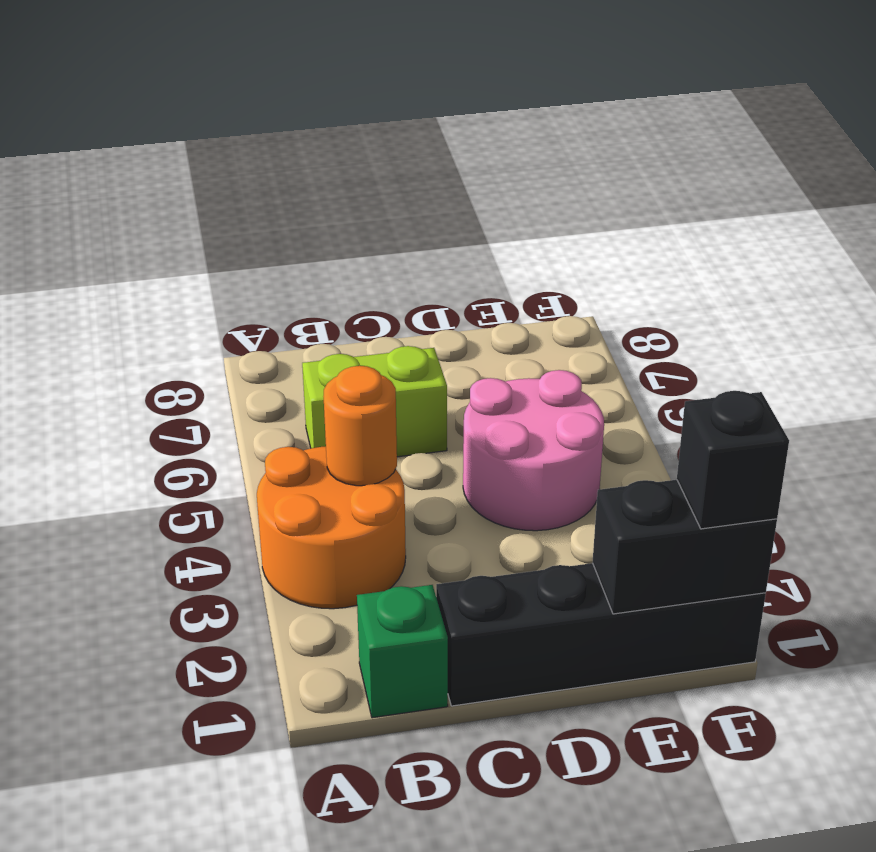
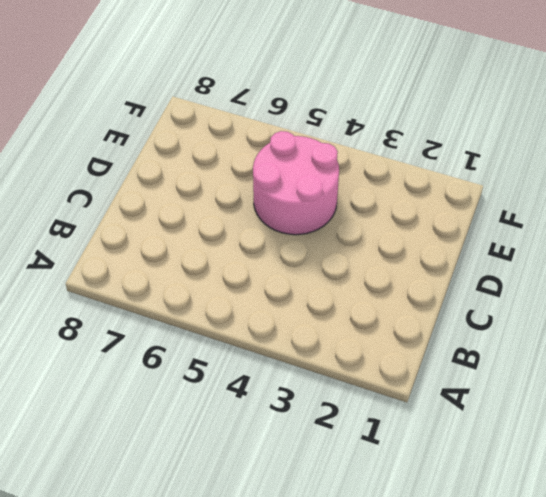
none -> orange 2x2 round brick [257,447,406,609]
none -> green 1x1 brick [357,585,448,718]

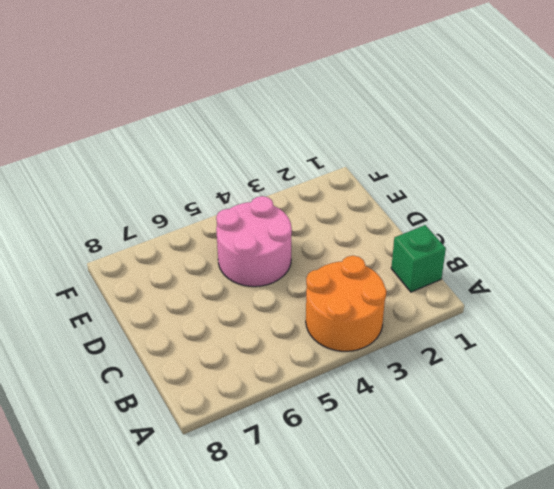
none -> lime 1x2 brick [302,346,447,457]
none -> black 1x4 brick [436,563,766,706]

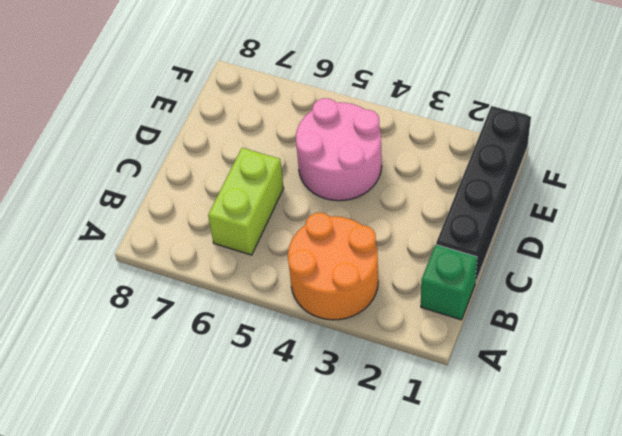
none -> orange 1x1 round brick [323,366,397,486]
none -> black 1x2 brick [592,480,777,614]

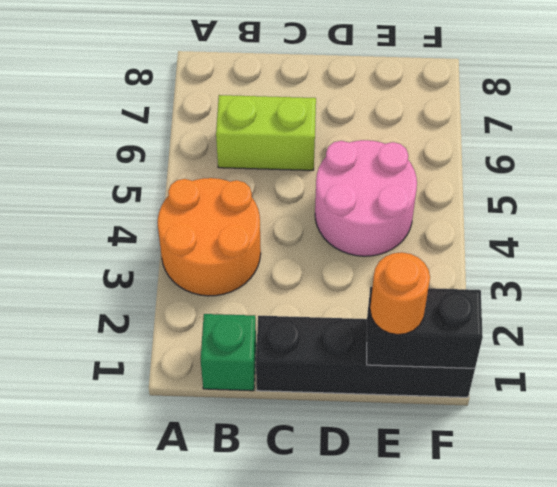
orange 1x1 round brick [370,252,430,335] -> orange 1x1 round brick moved to [323,366,397,486]
none -> black 1x1 brick [677,391,789,529]

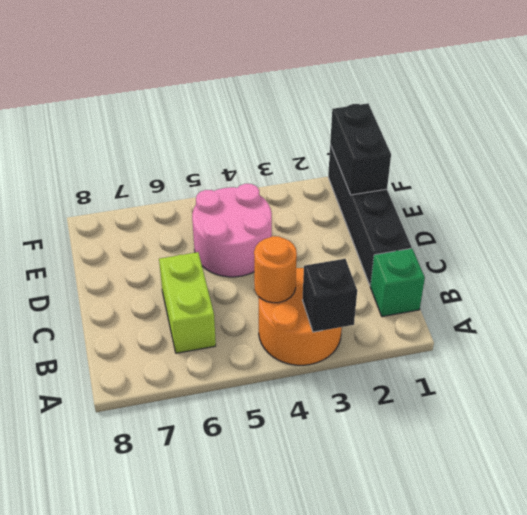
black 1x1 brick [303,259,357,332] -> black 1x1 brick moved to [677,391,789,529]

